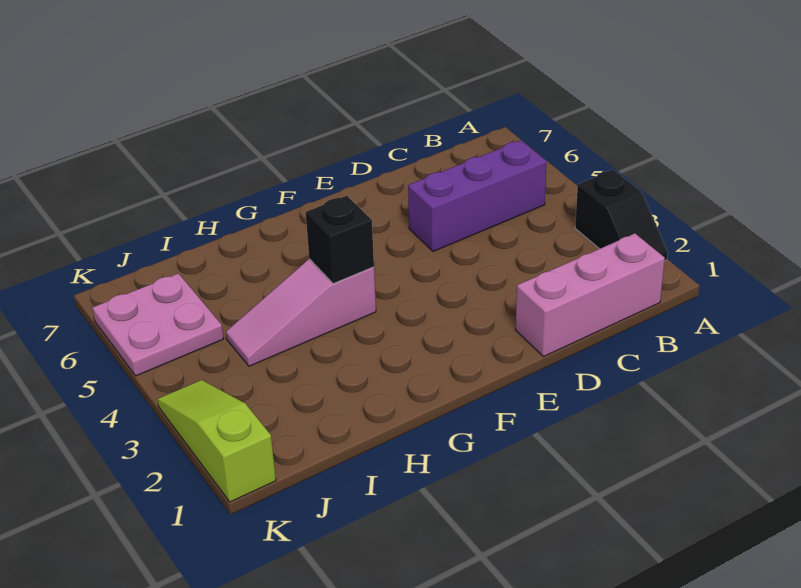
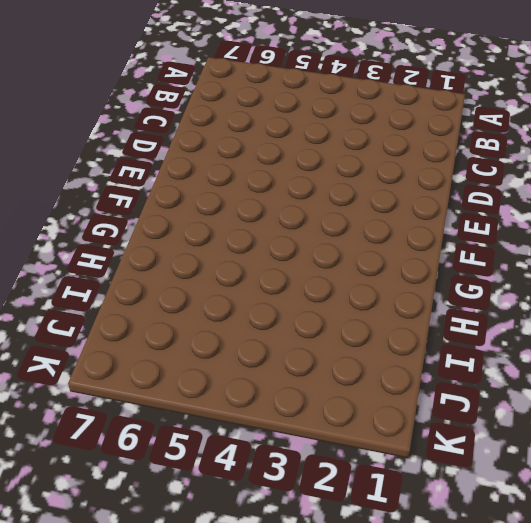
none -> black 1x2 slope [575,170,668,261]
none -> pink 1x3 brick [516,234,665,356]

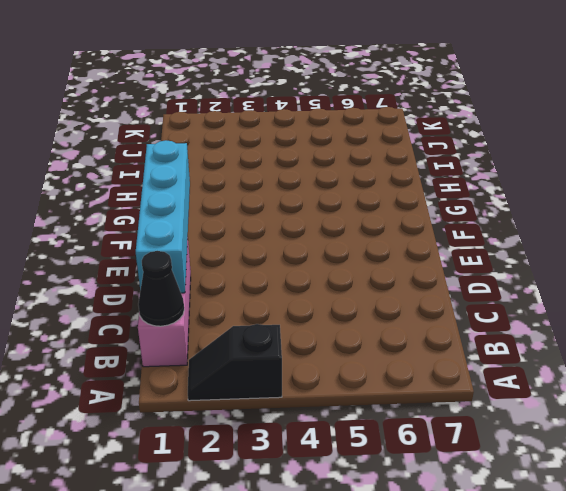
black 1x1 cone [138,251,184,326] -> none
cyan 1x4 brick [136,140,190,293] -> none
none -> purple 1x3 brick [408,140,547,251]
none -> pink 1x3 slope [226,259,376,366]

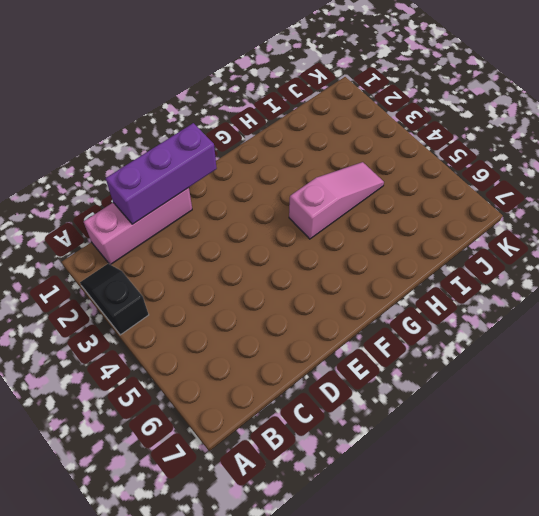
purple 1x3 brick [106,123,217,224] -> purple 1x3 brick moved to [408,140,547,251]
none -> pink 2x2 plate [92,273,223,376]
none -> lime 1x3 slope [157,380,276,502]

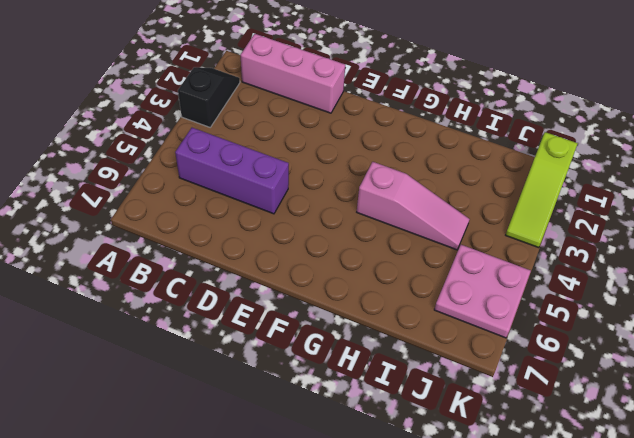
none -> black 1x1 brick [306,196,374,284]

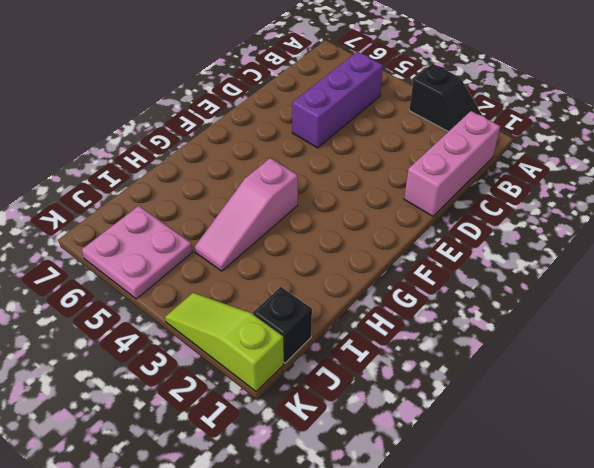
black 1x1 brick [253,287,312,363] -> black 1x1 brick moved to [306,196,374,284]

